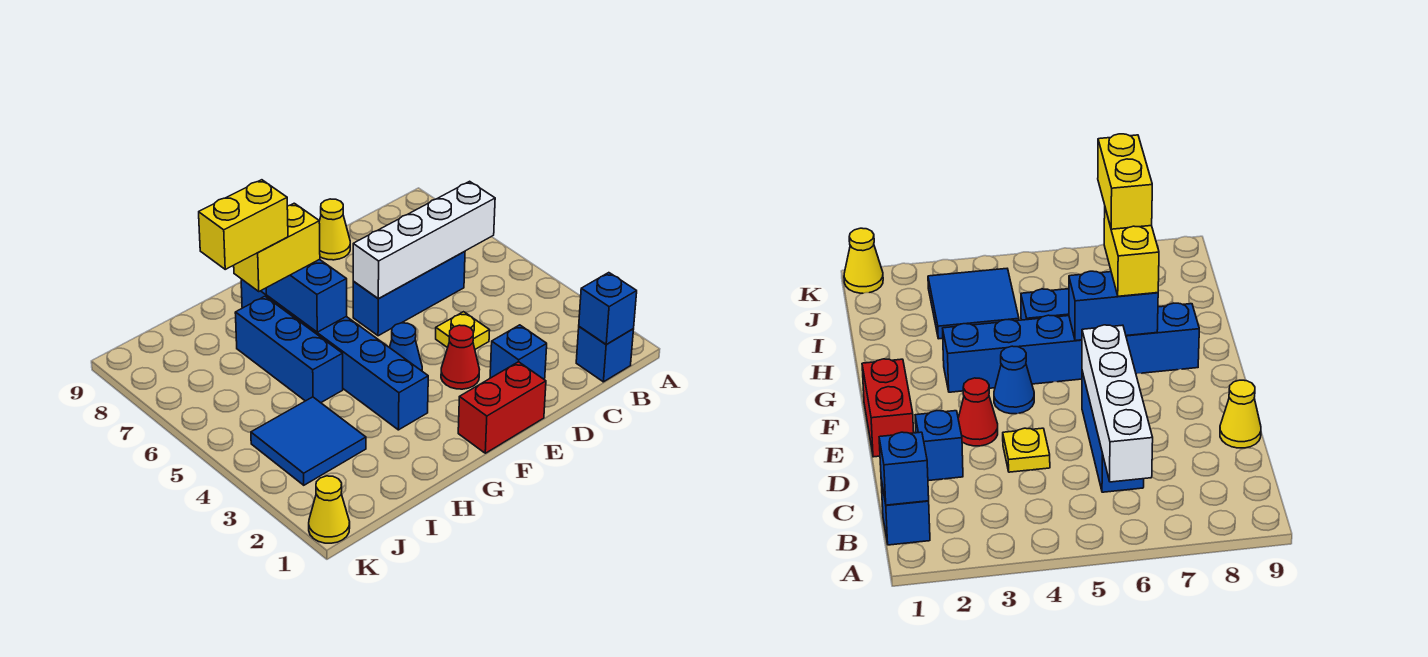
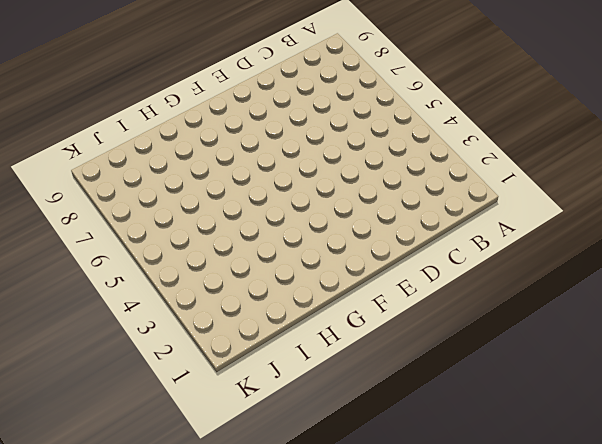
none -> blue 1x1 brick [576,327,634,382]
none -> blue 1x3 brick [353,252,465,336]
none -> blue 1x1 brick [490,325,547,380]

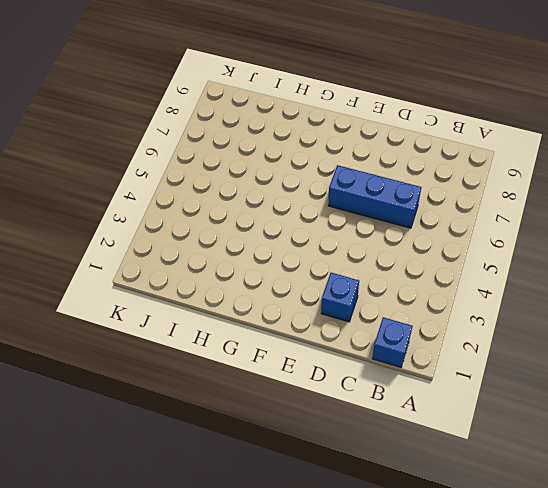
none -> yellow 1x1 plate [436,312,490,349]
none -> yellow 1x1 cone [319,199,350,260]
none -> red 1x2 brick [458,362,546,453]

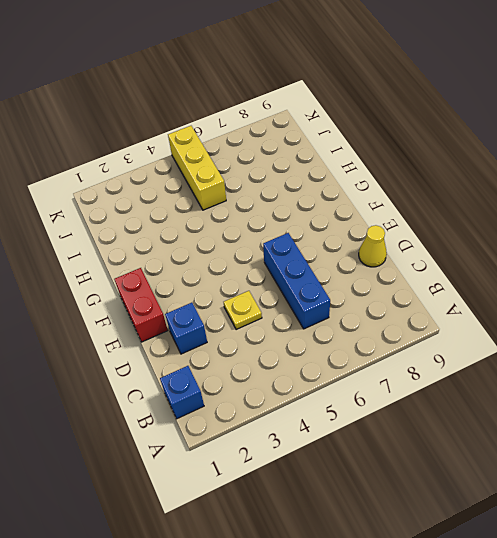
yellow 1x3 brick [168,126,226,210] -> none
none -> red 1x1 cone [441,325,480,389]
none -> blue 1x1 cone [389,323,422,371]
none -> blue 1x6 brick [241,279,428,430]

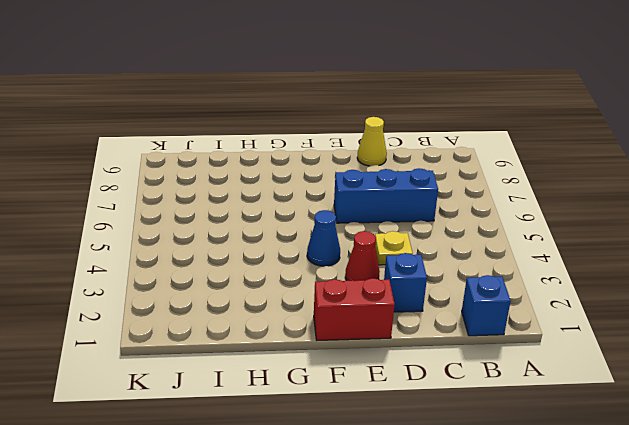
none -> blue 1x6 brick [241,279,428,430]
none -> blue 1x3 brick [235,296,343,403]
none -> blue 2x2 tile [251,397,366,485]

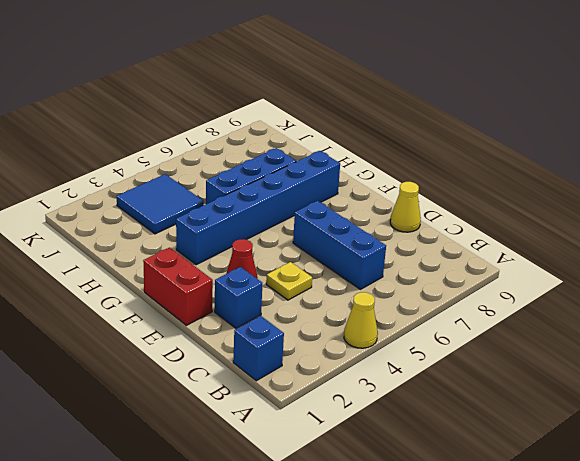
yellow 1x1 cone [344,292,378,348] -> yellow 1x1 cone moved to [309,476,350,543]
none -> blue 1x1 cone [389,323,422,371]
none -> blue 1x1 brick [579,273,637,345]
none -> white 1x4 brick [353,181,495,299]

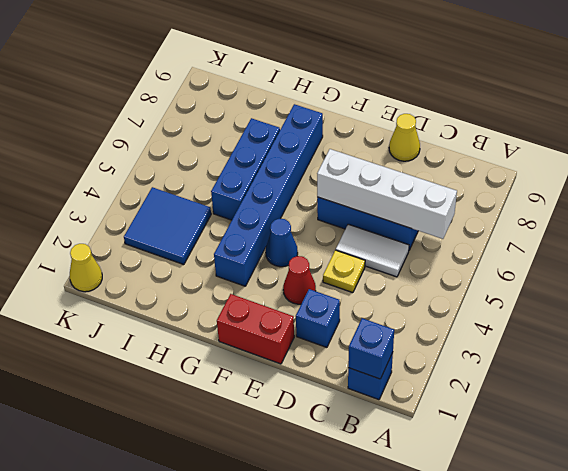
white 1x2 tile [336,224,409,277] -> none
none -> blue 1x2 brick [266,259,347,332]
none -> yellow 1x2 brick [234,203,320,291]
none -> yellow 1x2 brick [199,180,288,269]

